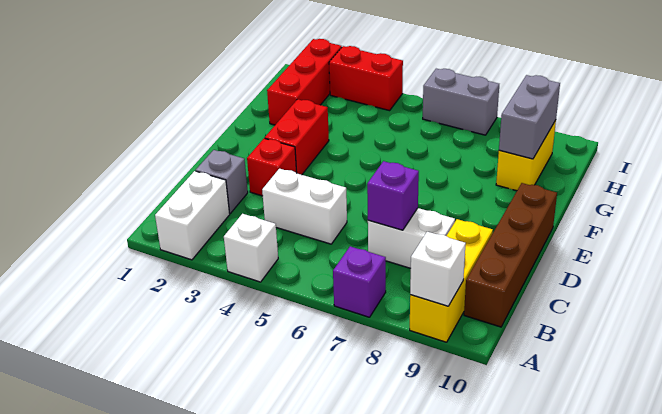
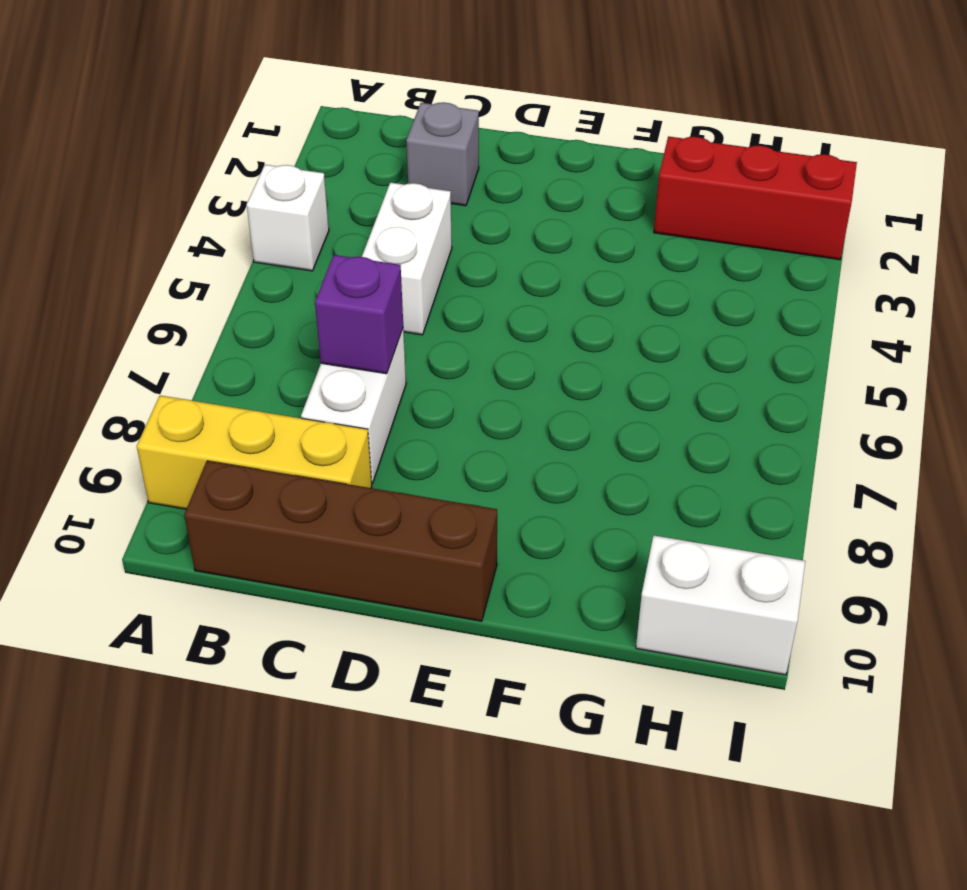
white 1x2 brick [636,536,805,675] -> white 1x2 brick moved to [155,171,230,260]
none -> purple 1x1 brick [333,246,386,317]
none -> red 1x1 brick [247,138,297,196]
none -> red 1x2 brick [265,99,329,175]

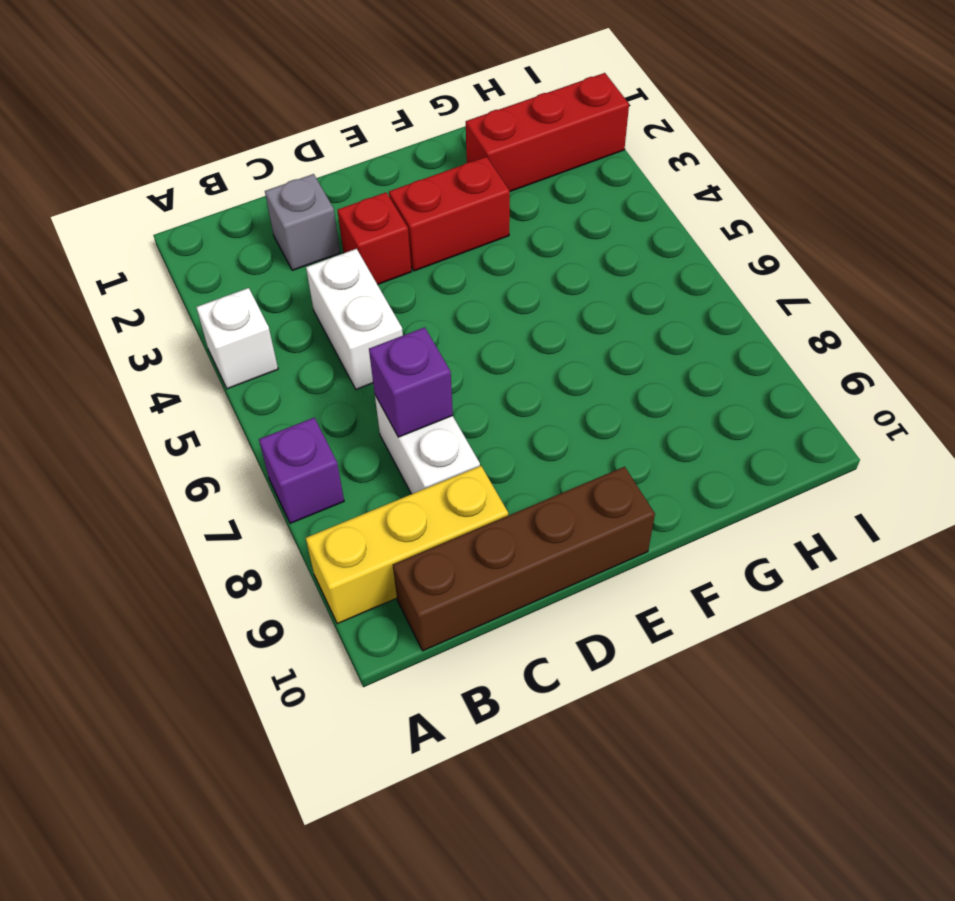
none -> white 1x2 brick [155,171,230,260]
none -> yellow 1x2 brick [496,120,556,191]
none -> red 1x2 brick [329,46,403,111]

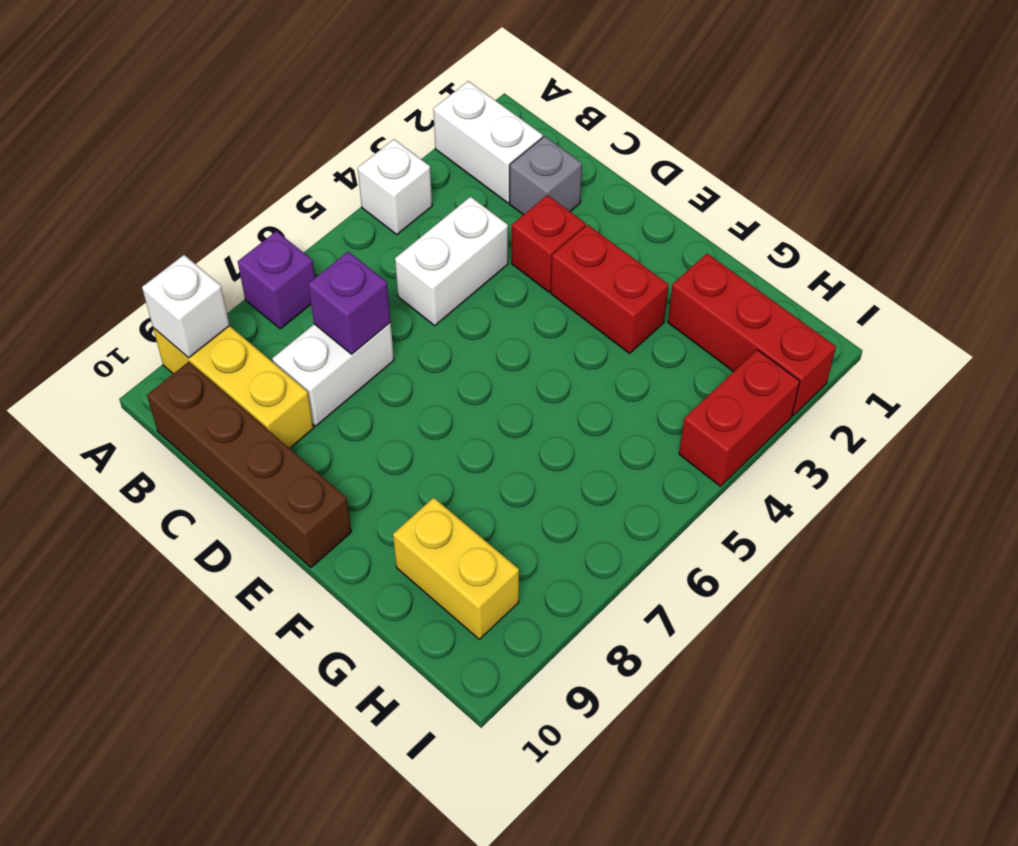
none -> grey 1x2 brick [423,69,499,135]
none -> grey 1x2 brick [499,75,560,159]

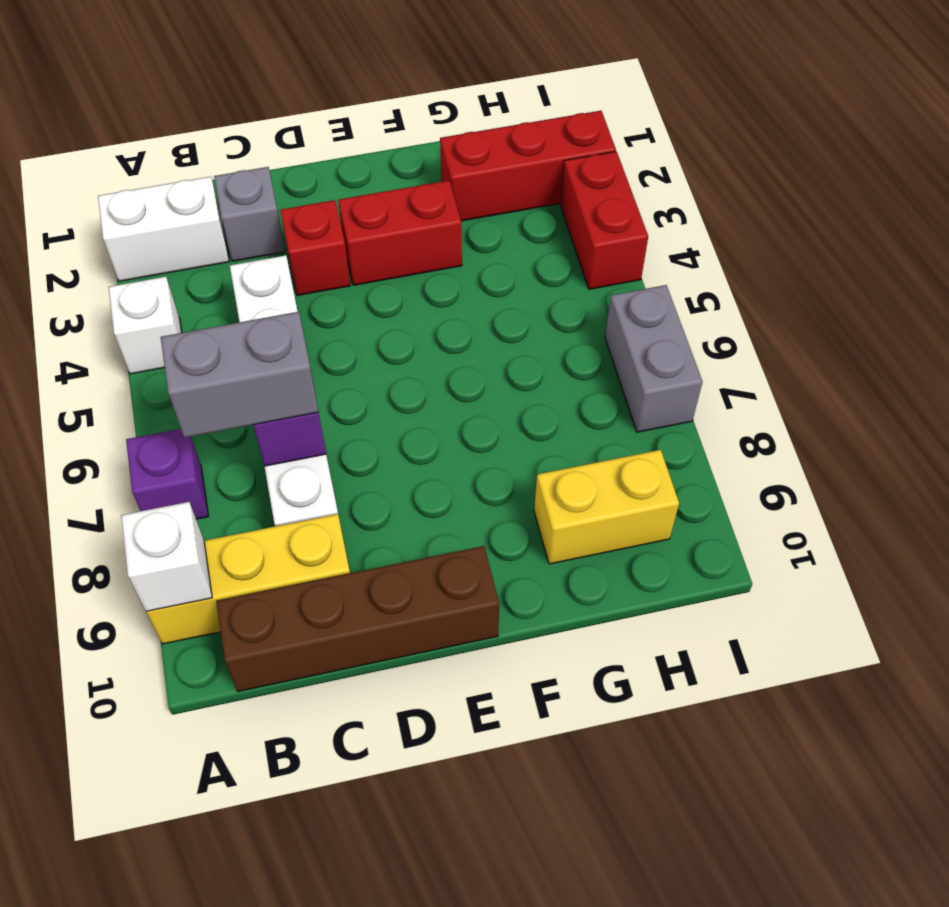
grey 1x2 brick [161,312,318,438] -> grey 1x2 brick moved to [499,75,560,159]

